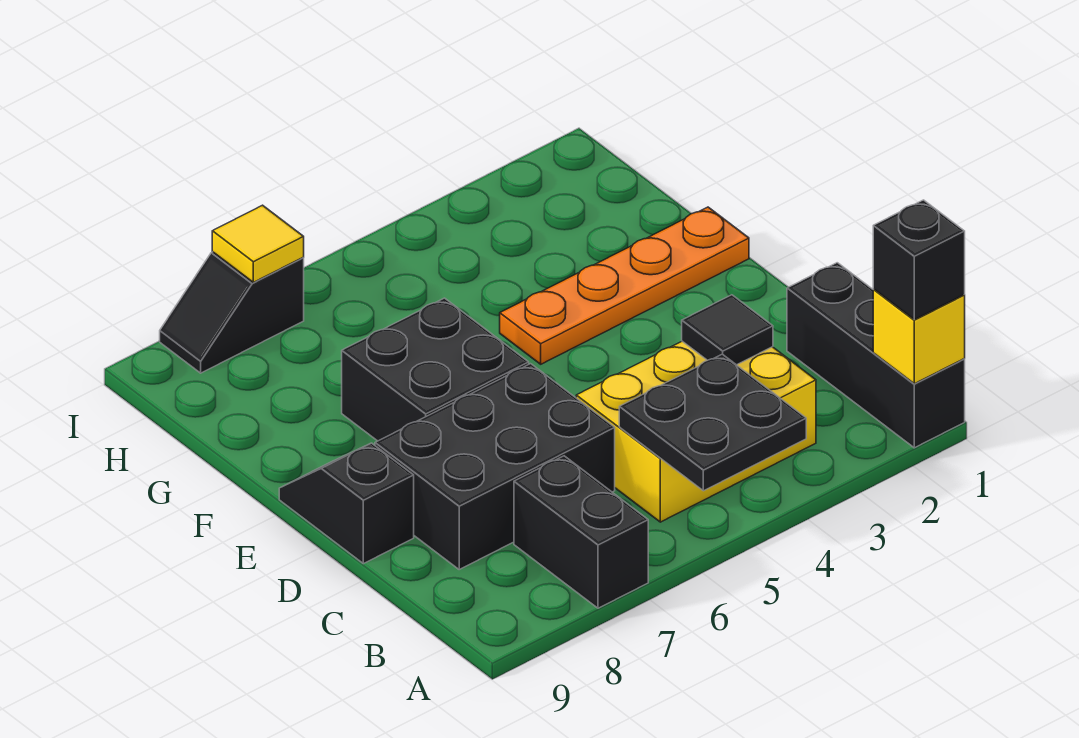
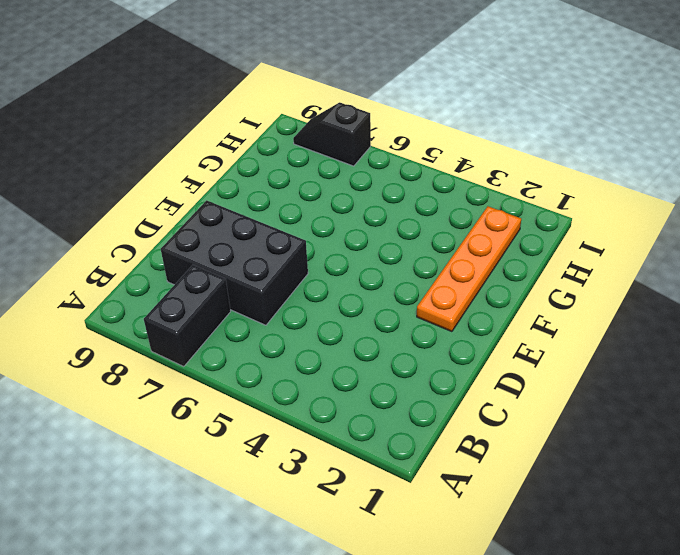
orange 1x4 plate [417,206,521,332] -> orange 1x4 plate turned to [500,207,749,364]
none -> black 1x3 brick [787,263,965,448]
none -> yellow 2x3 brick [576,341,816,522]
none -> black 1x2 slope [279,443,414,564]

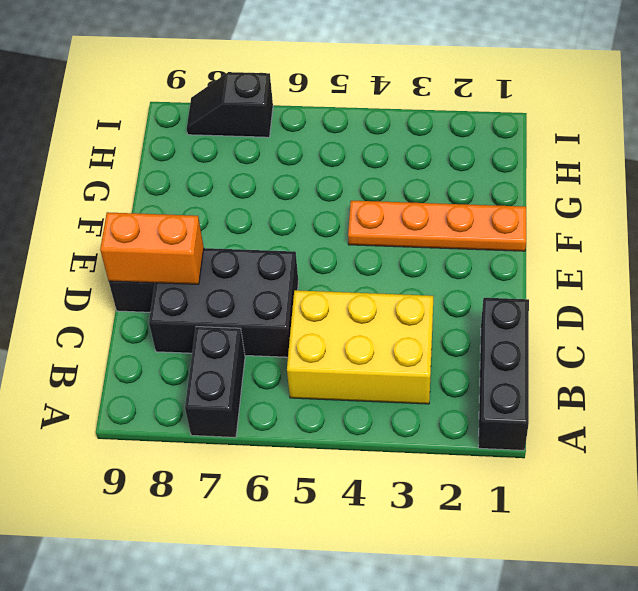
orange 1x2 brick [100,212,204,284] -> none
none -> black 2x2 brick [342,298,529,441]
none -> yellow 1x1 brick [873,289,965,384]
none -> black 2x2 plate [619,354,806,491]

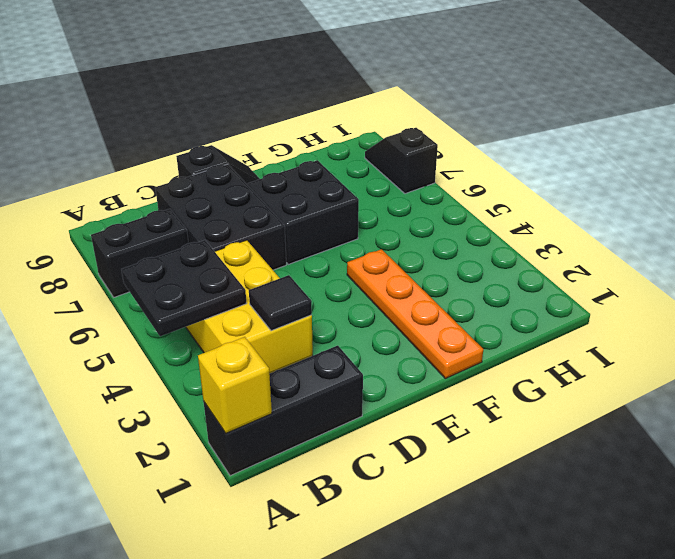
none -> yellow 1x1 tile [212,205,304,282]
none -> black 1x1 brick [873,200,965,320]

